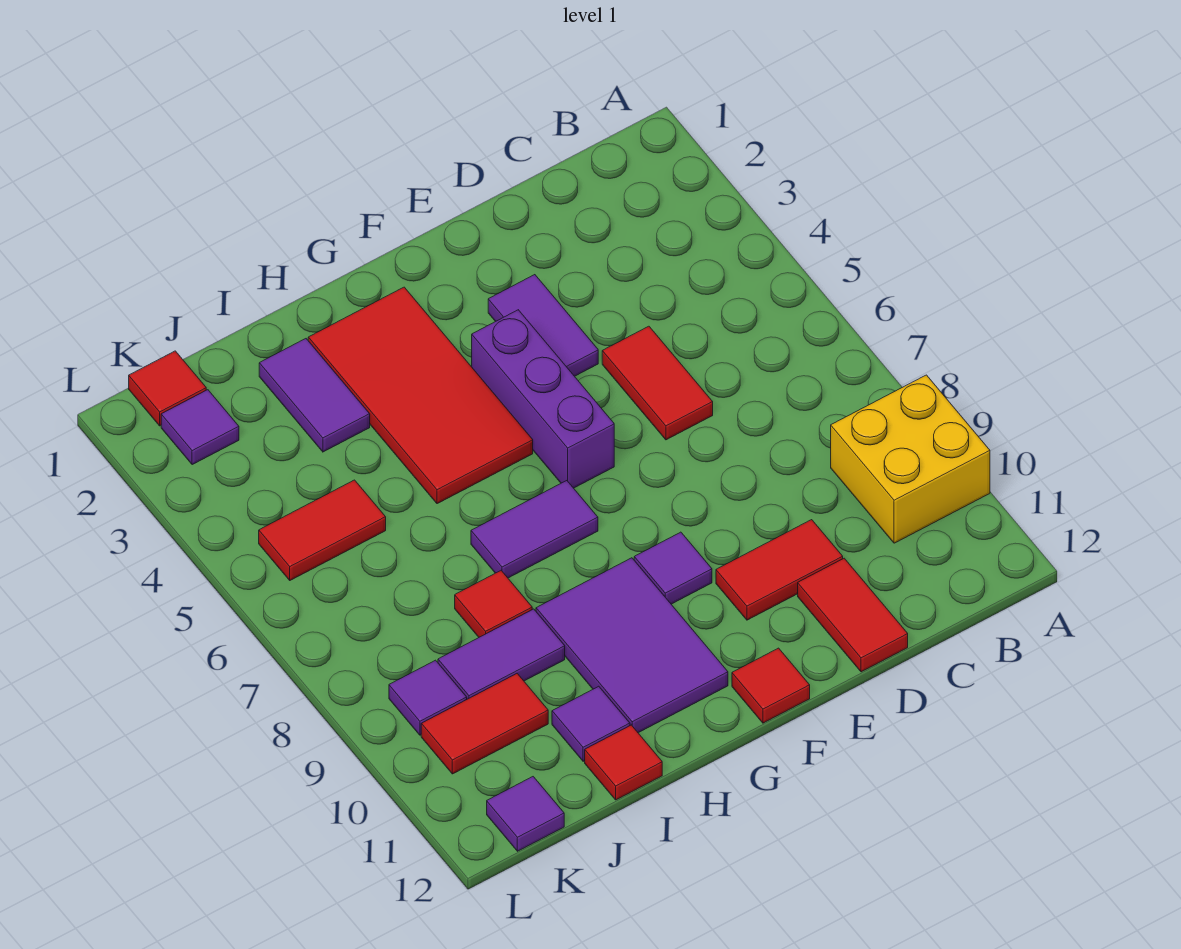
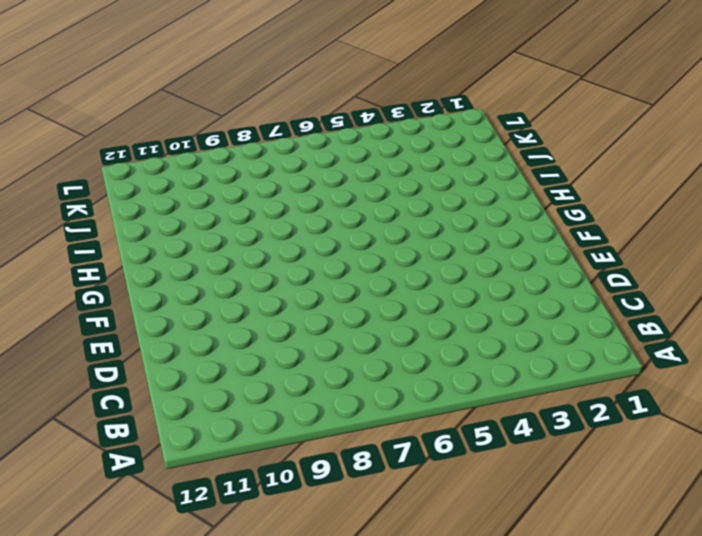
none -> yellow 2x2 brick [831,375,990,543]
none -> red 1x2 tile [602,326,713,440]
none -> red 1x2 tile [716,520,843,620]

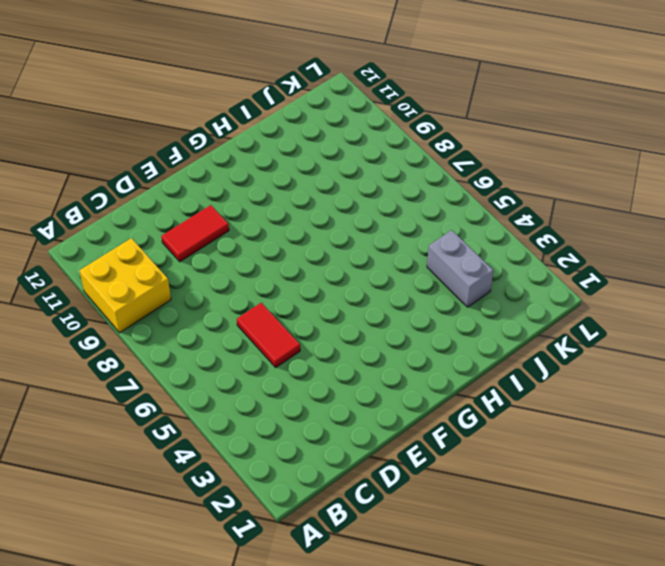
grey 1x2 brick [427,230,493,307] -> none
none -> red 1x2 tile [798,558,908,672]
none -> purple 1x2 tile [488,275,598,376]
none -> purple 1x3 brick [472,310,614,488]

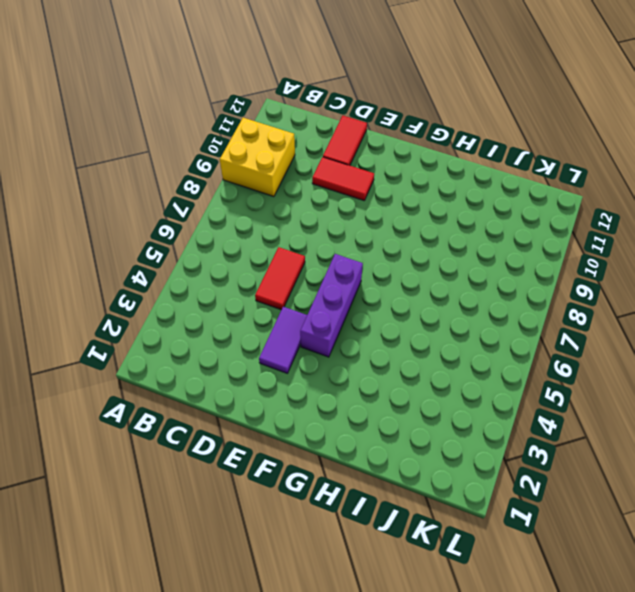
none -> purple 1x1 tile [634,532,712,604]
none -> red 1x1 tile [732,648,810,723]
none -> red 2x4 tile [308,287,533,504]

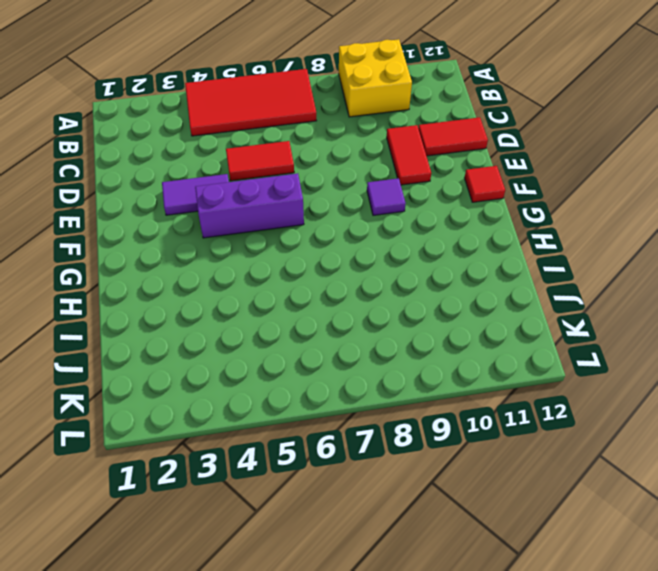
red 2x4 tile [185,69,316,136] -> red 2x4 tile moved to [308,287,533,504]
none -> purple 1x2 tile [471,481,598,578]
none -> purple 2x3 tile [536,558,728,733]
none -> purple 1x2 tile [259,339,370,452]

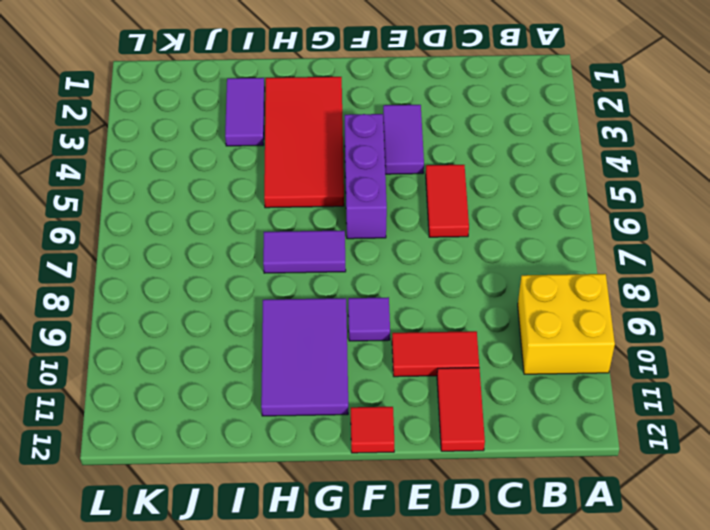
none -> red 1x1 tile [455,571,532,637]
none -> purple 1x2 tile [438,609,565,699]
none -> purple 1x1 tile [552,686,630,761]

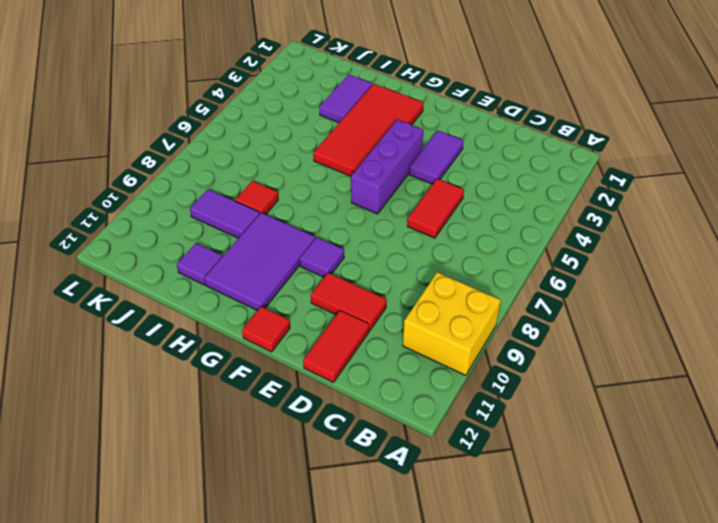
none -> purple 1x2 tile [471,481,598,578]
none -> red 1x1 tile [585,725,662,800]
none -> red 1x2 tile [259,480,386,580]

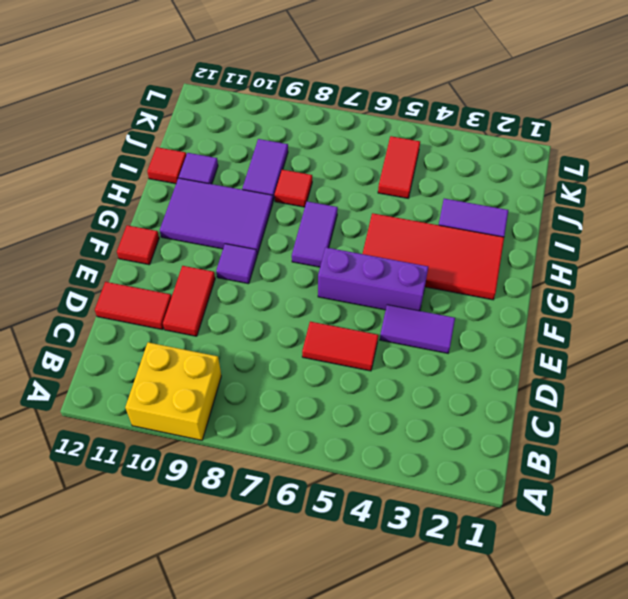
none -> red 1x2 tile [421,674,548,774]
none -> red 1x1 tile [129,351,206,426]
none -> purple 1x1 tile [161,390,239,465]

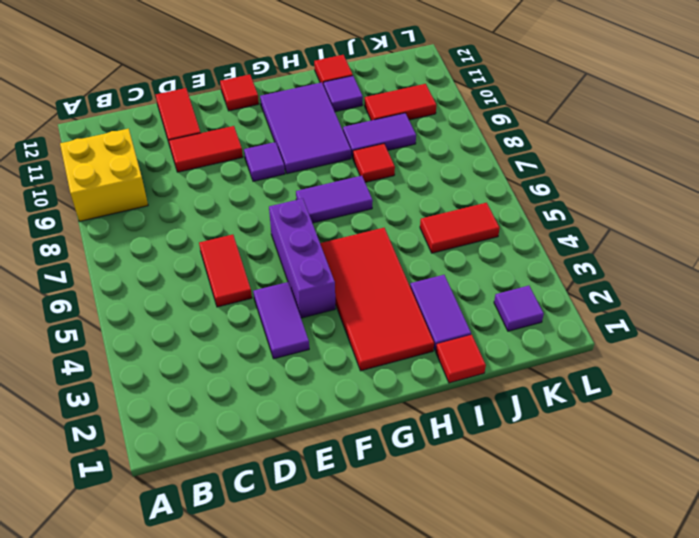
red 1x1 tile [436,335,486,383] -> red 1x1 tile moved to [129,351,206,426]
none -> purple 1x1 tile [389,660,467,735]
none -> purple 1x1 tile [487,777,564,851]

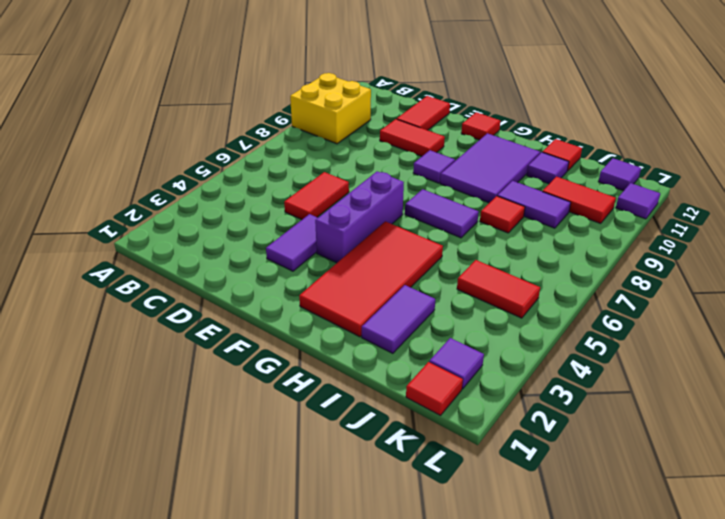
purple 1x1 tile [616,183,660,219] -> purple 1x1 tile moved to [389,660,467,735]

